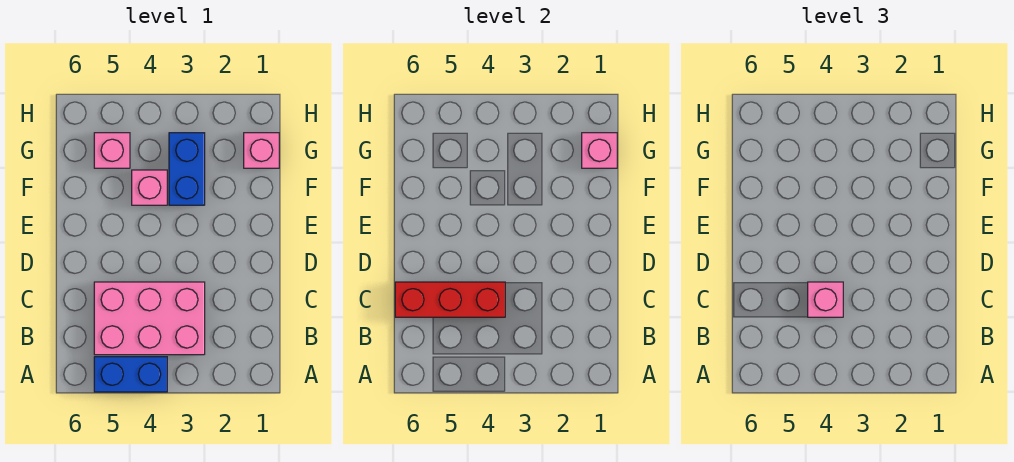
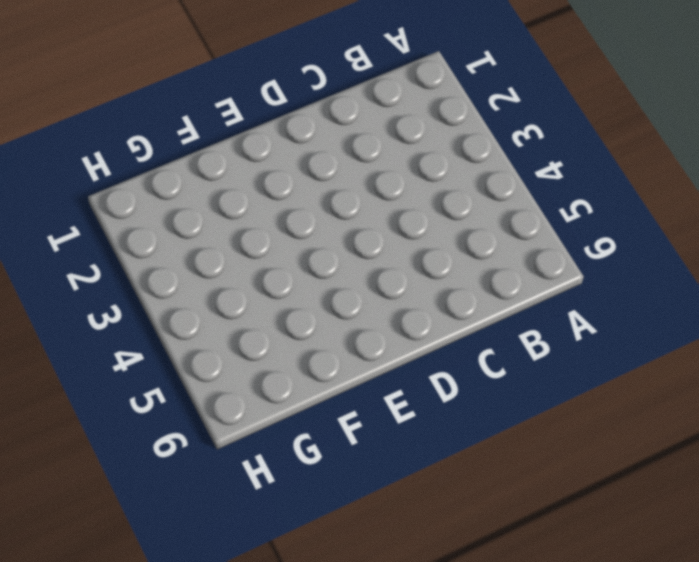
none -> blue 1x2 brick [94,357,167,392]
none -> pink 2x3 brick [94,282,205,355]

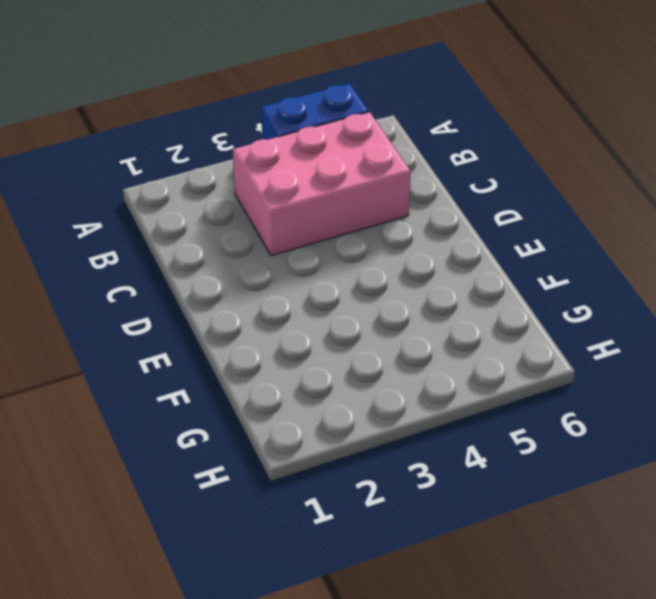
none -> blue 1x2 brick [169,133,205,205]
none -> pink 1x1 brick [132,170,167,205]

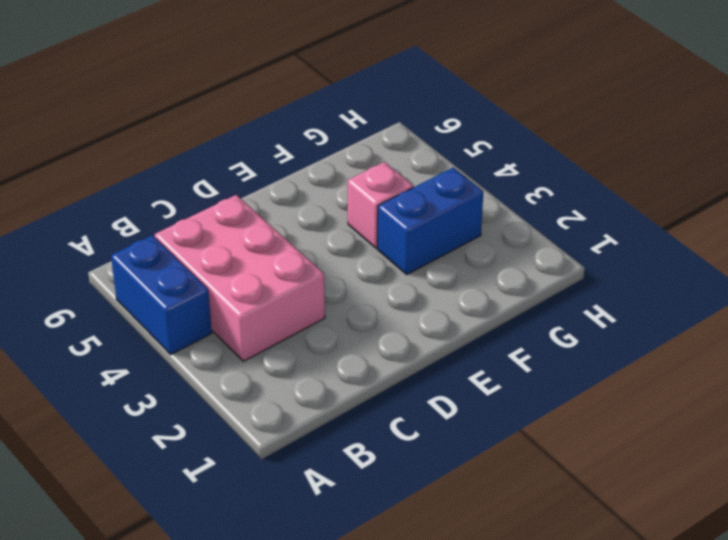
none -> pink 1x1 brick [244,133,279,168]
none -> pink 1x1 brick [94,133,130,168]

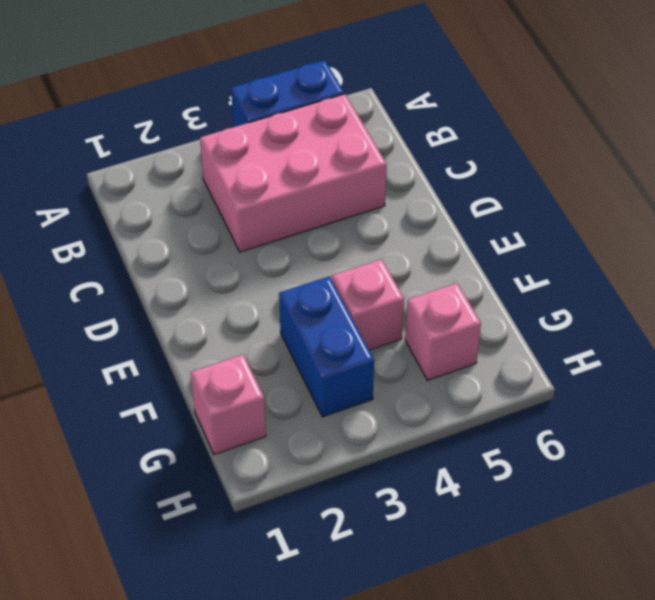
none -> red 1x3 brick [395,282,505,317]
none -> pink 1x1 brick [582,133,617,168]

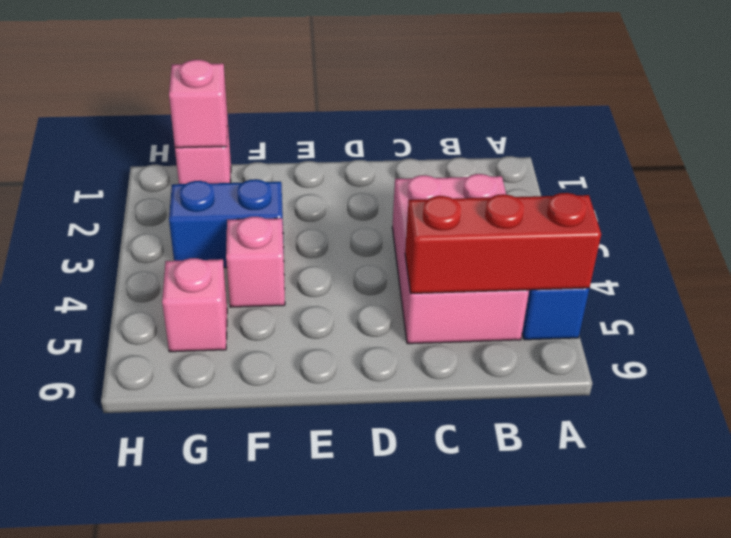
red 1x3 brick [405,193,601,294] -> red 1x3 brick turned to [395,282,505,317]
none -> pink 1x1 brick [808,282,843,317]

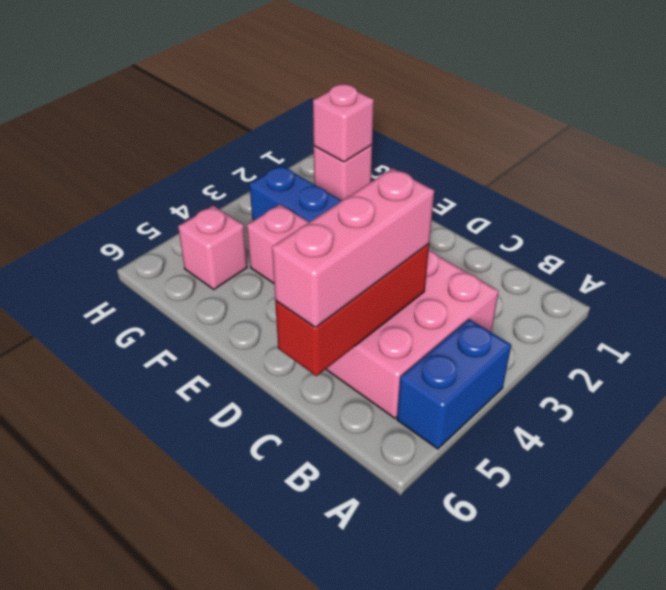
pink 1x3 brick [272,168,434,328] -> pink 1x1 brick [808,282,843,317]

